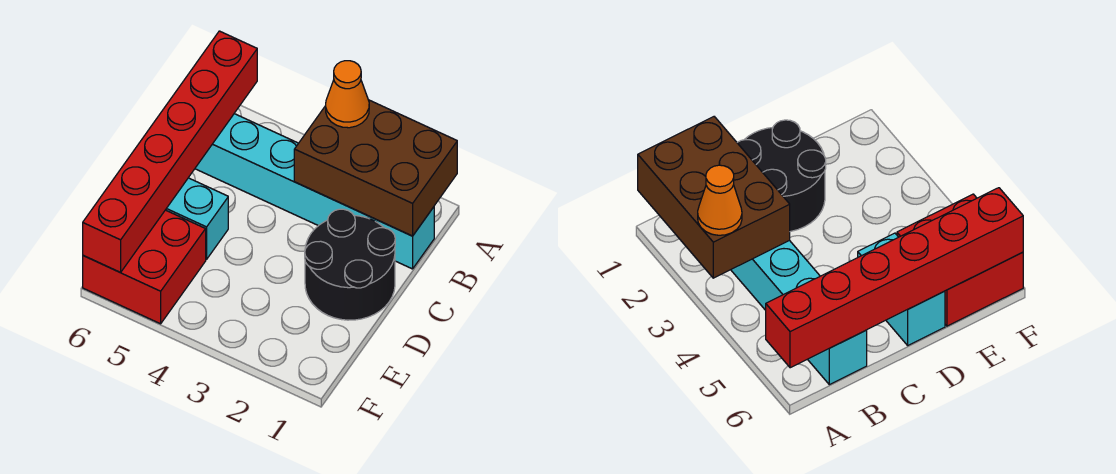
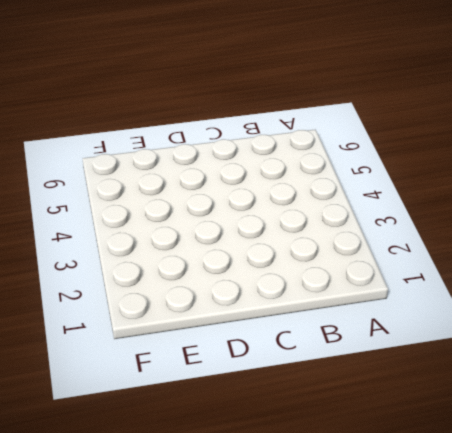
none -> cyan 1x6 brick [195,114,434,269]
none -> black 2x2 round brick [305,209,395,320]

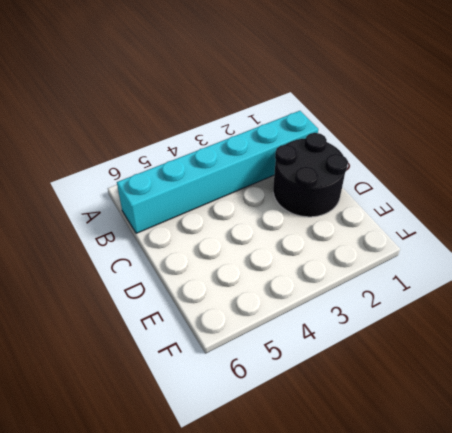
none -> cyan 1x2 brick [166,178,228,259]
none -> red 2x2 brick [83,210,206,324]

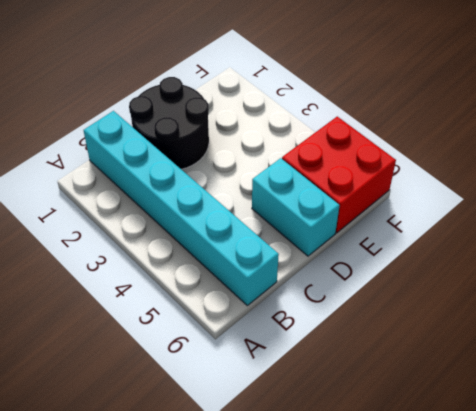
none -> brown 2x3 brick [294,100,457,236]
none -> red 1x6 brick [83,31,257,273]

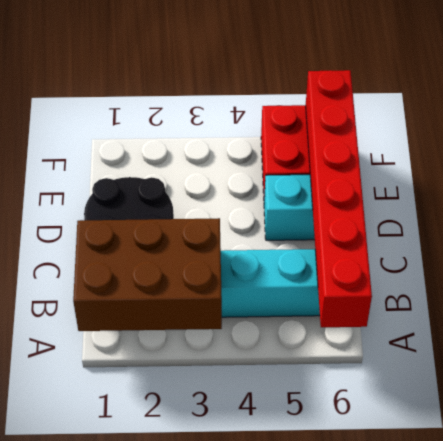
none -> orange 1x1 cone [326,61,369,128]

